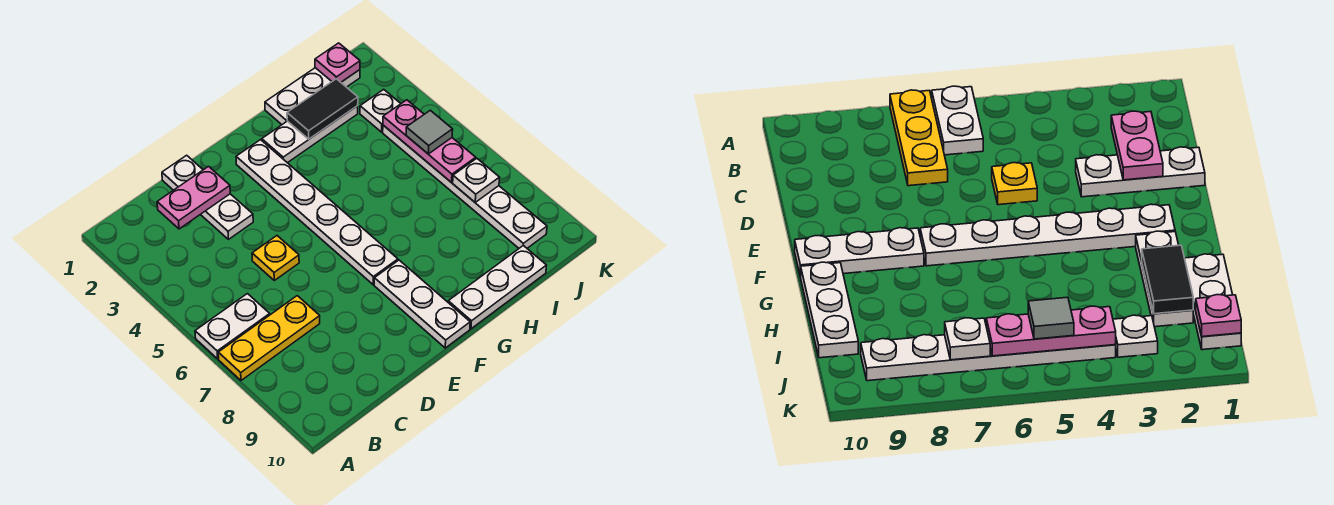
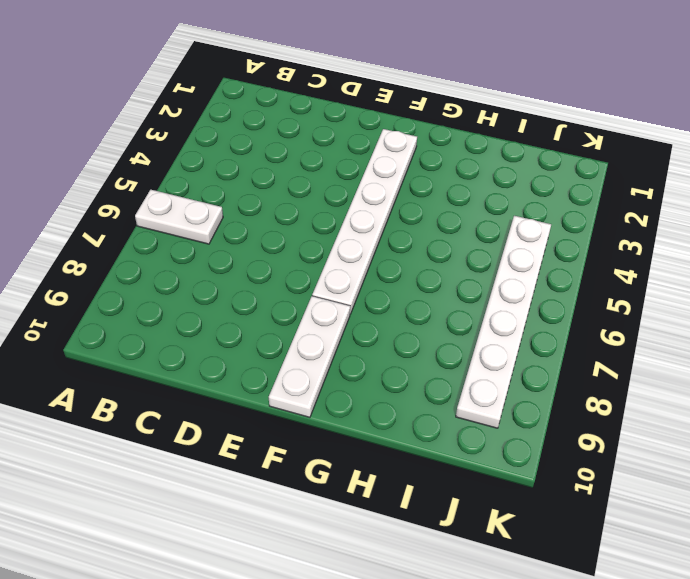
none -> yellow 1x3 plate [218,296,320,380]
none -> white 1x3 plate [162,155,253,239]
none -> yellow 1x1 plate [252,236,299,280]

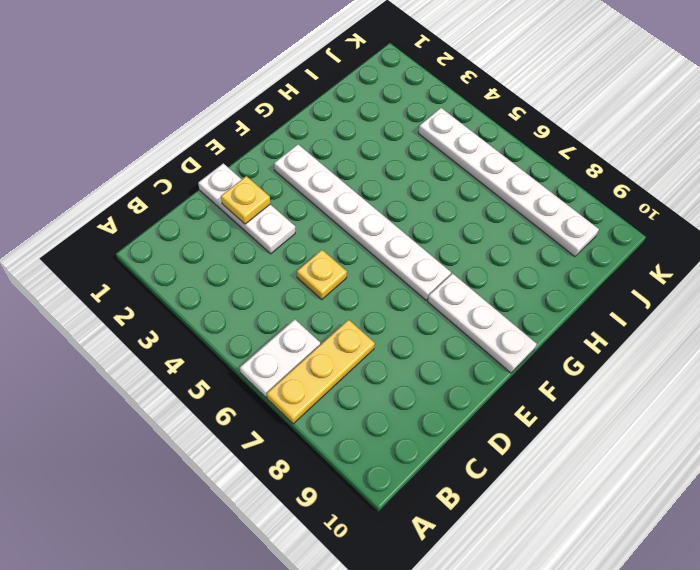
yellow 1x1 plate [221,176,270,224] -> pink 1x2 plate [157,167,230,229]
none -> white 1x3 plate [262,106,358,163]
none -> white 1x3 plate [448,246,547,329]
none -> white 1x3 plate [265,68,360,124]

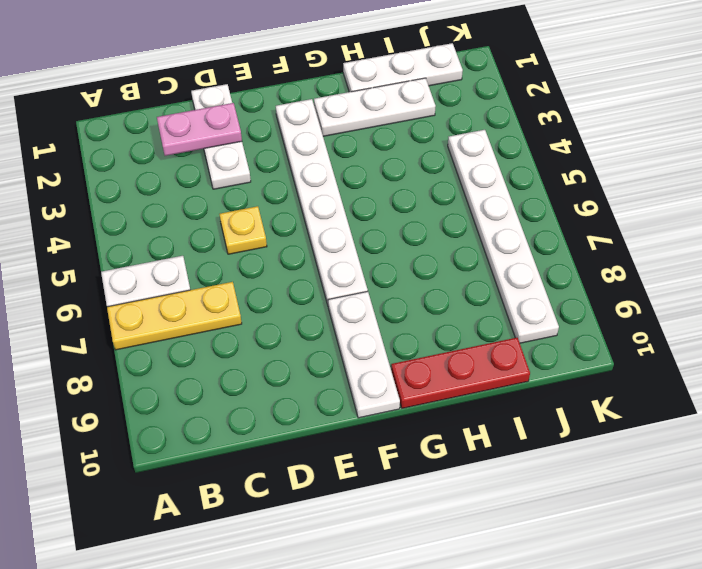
red 1x3 plate [391,338,530,408] -> white 1x3 plate [448,246,547,329]
none -> white 1x1 plate [360,89,401,132]
none -> black 1x2 tile [287,79,358,139]
none -> pink 1x1 plate [315,43,360,82]

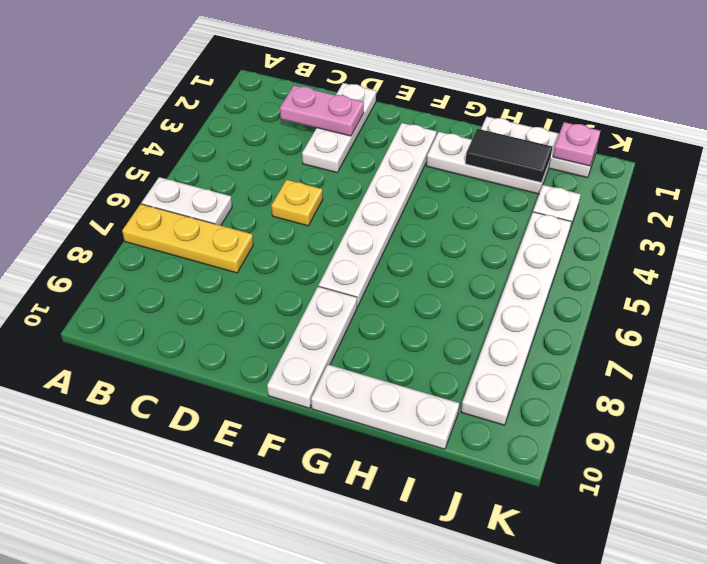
none -> pink 1x3 plate [383,100,476,182]
none -> white 1x1 plate [453,158,500,202]
none -> grey 1x1 tile [406,110,453,154]

